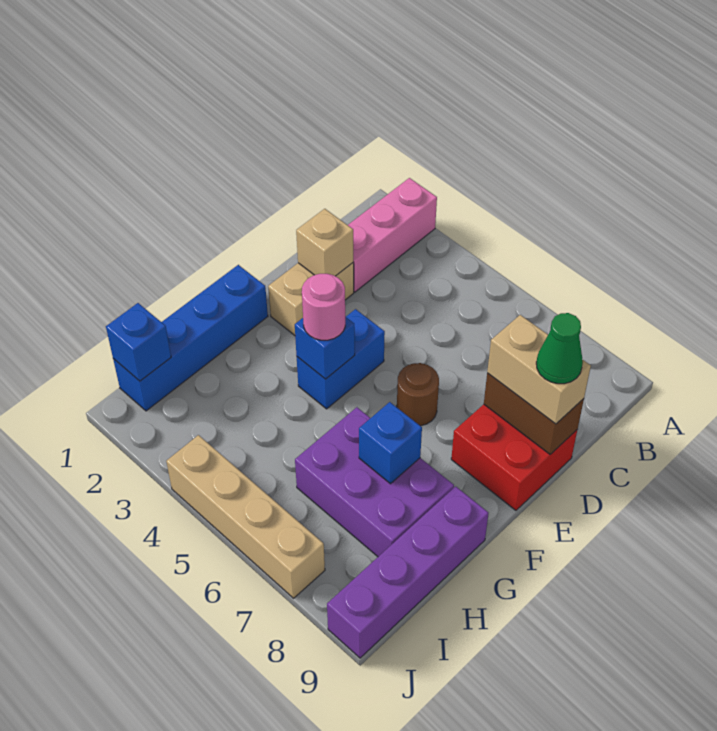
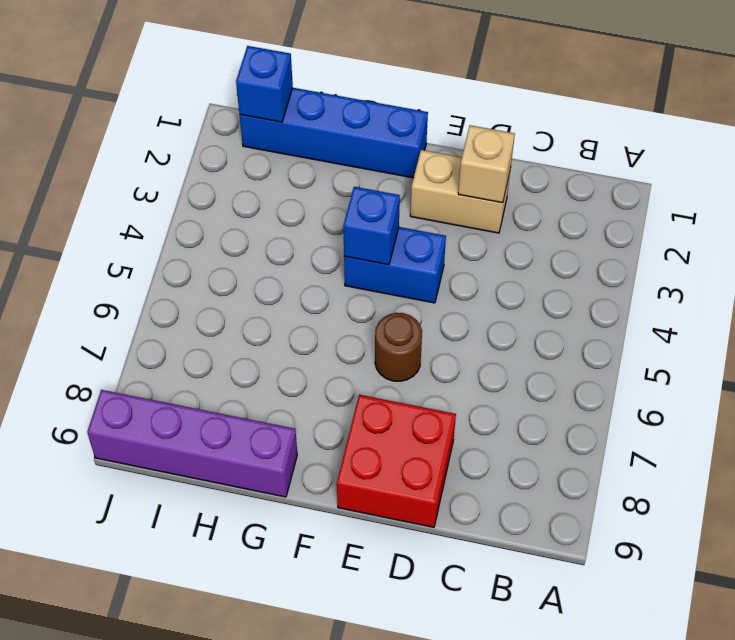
none -> pink 1x3 brick [348,178,437,292]
none -> purple 2x3 brick [295,407,454,557]
none -> tan 1x4 brick [166,435,325,598]

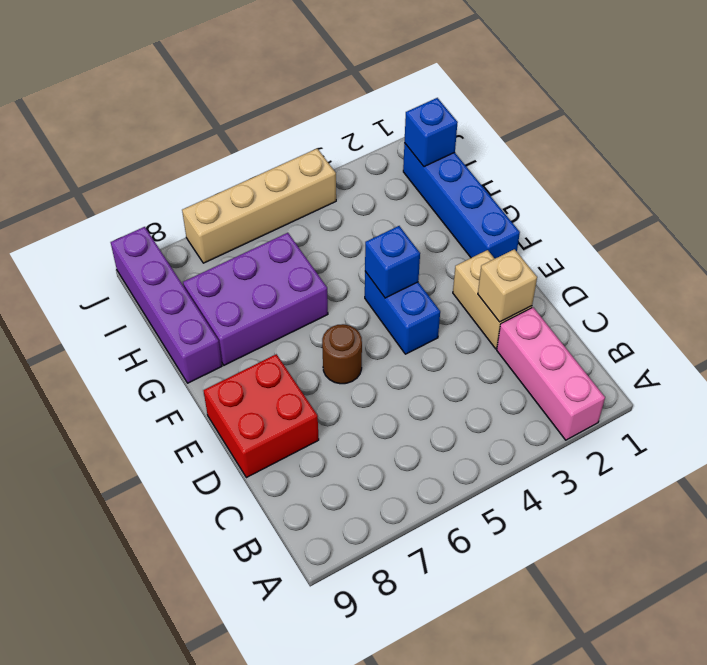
none -> brown 1x2 brick [484,373,584,454]
none -> blue 1x1 brick [359,402,422,484]
none -> tan 1x2 brick [487,315,591,424]

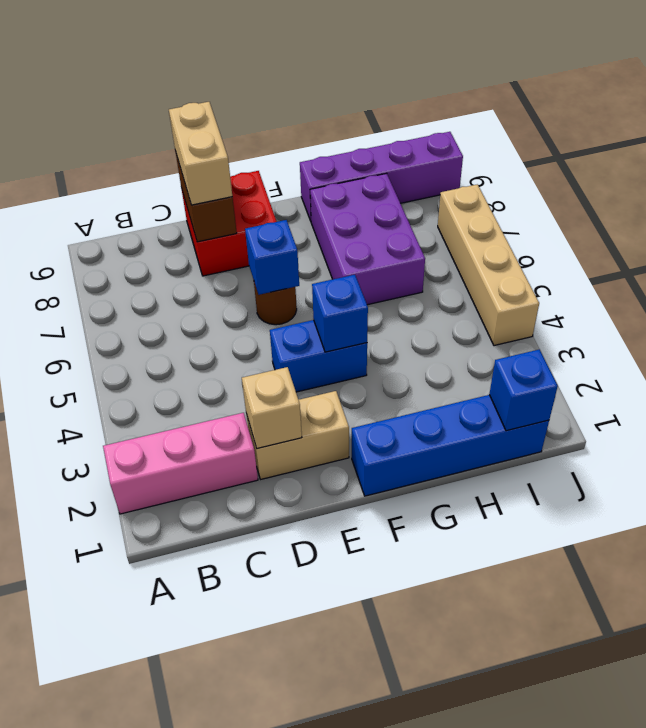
blue 1x1 brick [245,220,299,295] -> blue 1x1 brick moved to [359,402,422,484]
none -> pink 1x1 round brick [302,274,345,340]
none -> green 1x1 cone [536,313,583,384]

